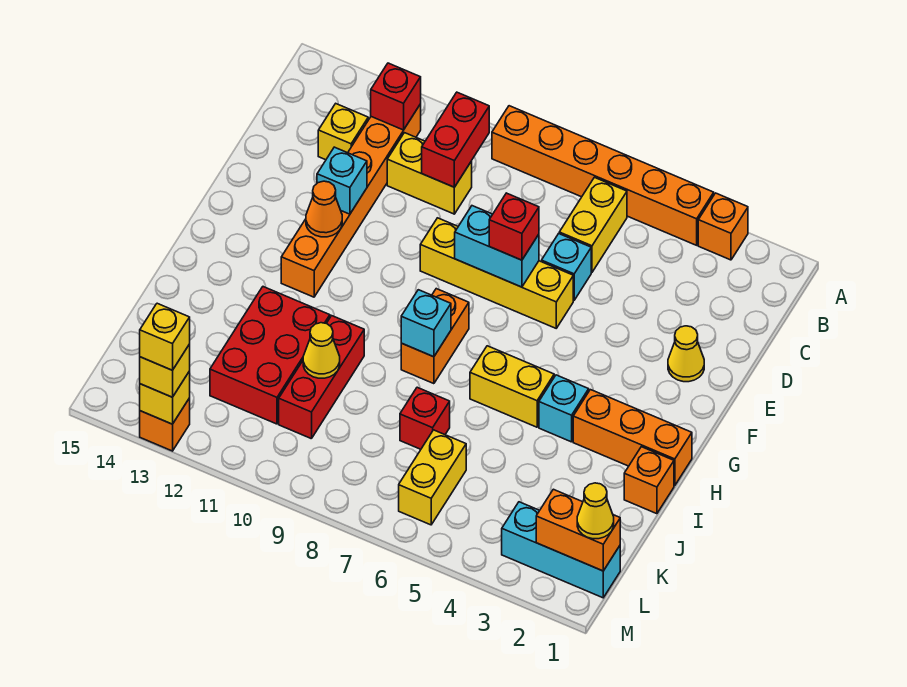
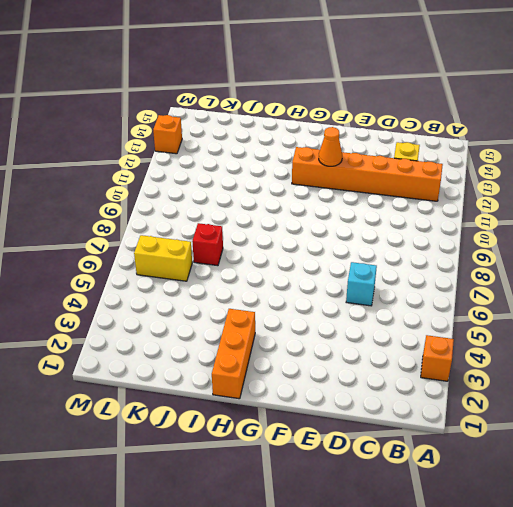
none -> orange 1x6 brick [492,106,714,245]
none -> yellow 1x2 brick [559,177,627,272]
none -> yellow 1x2 brick [387,133,472,214]
none -> yellow 1x1 cone [668,326,704,382]

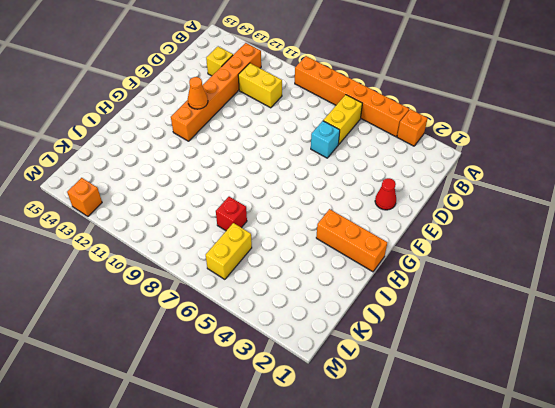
red 1x1 cone [375,178,396,210] -> yellow 1x1 cone [668,326,704,382]
none -> yellow 1x4 brick [420,218,573,328]
none -> orange 1x2 brick [401,289,469,384]
none -> cyan 1x1 brick [539,375,589,442]
none -> yellow 1x2 brick [470,346,554,427]

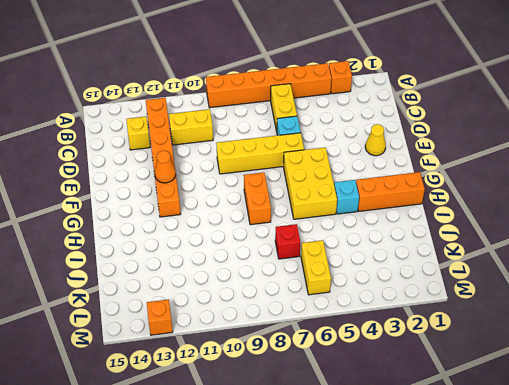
yellow 2x3 brick [283,147,337,219] -> yellow 1x2 brick [470,346,554,427]
none -> orange 1x1 brick [624,447,674,514]
none -> red 1x3 brick [279,316,364,439]
none -> red 2x3 brick [210,287,330,424]
none -> cyan 1x3 brick [502,502,620,598]

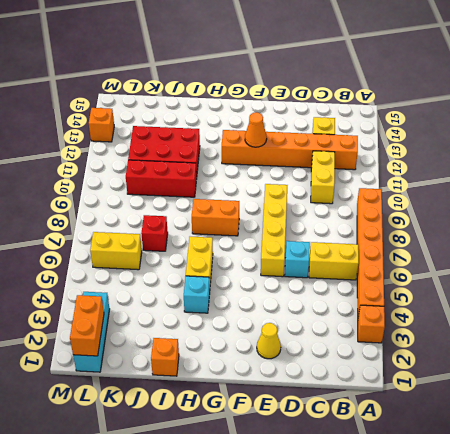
none -> orange 1x3 brick [573,390,692,486]
none -> red 1x2 brick [422,92,489,187]
none -> red 1x1 brick [371,63,421,130]
none -> cyan 1x2 brick [455,206,539,287]

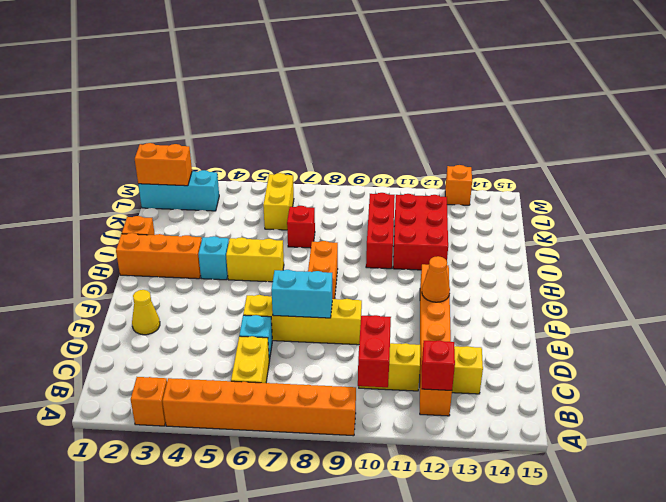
none -> cyan 1x1 brick [317,147,367,214]
none -> cyan 1x1 brick [401,290,451,357]
none -> yellow 1x1 cone [303,323,340,378]
none -> yellow 1x1 brick [140,371,190,424]

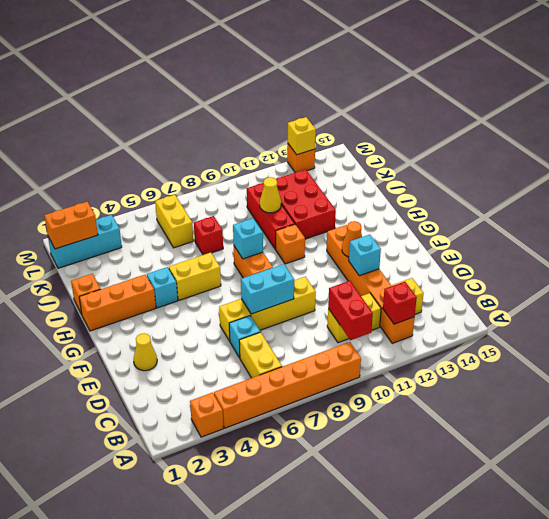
orange 1x1 brick [276,224,305,264] -> none
none -> red 1x1 brick [489,193,539,260]
none -> yellow 1x1 cone [577,483,614,539]
none -> yellow 1x1 brick [140,344,190,397]
none -> yellow 1x1 brick [140,303,190,370]

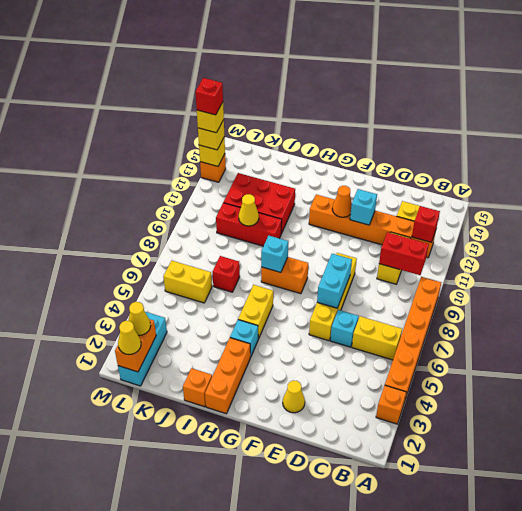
yellow 1x1 cone [128,302,151,335] -> none
red 1x1 brick [195,78,223,115] -> red 1x1 brick moved to [489,193,539,260]

